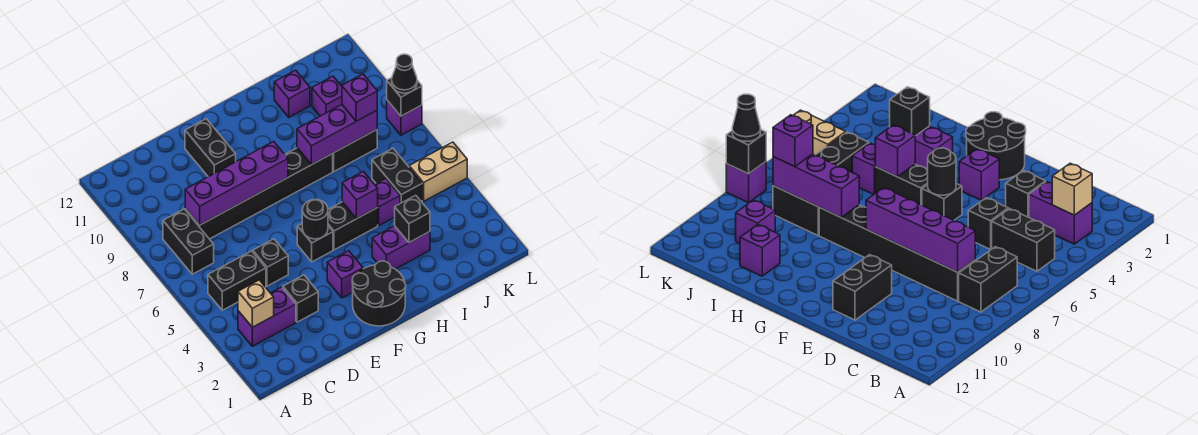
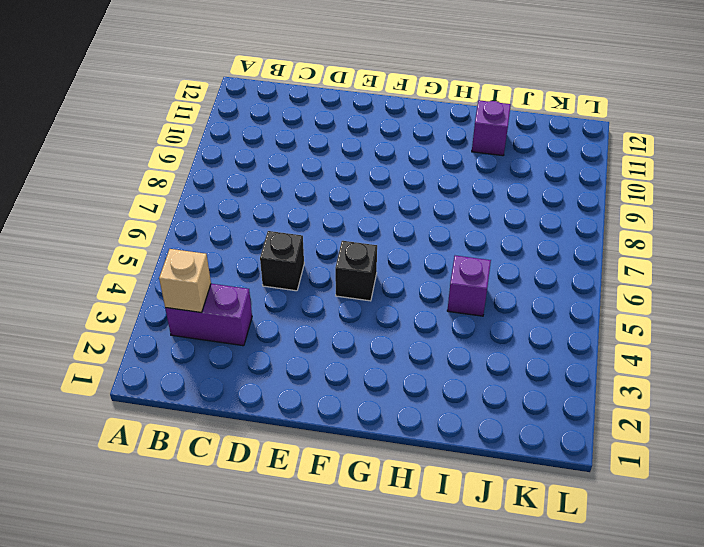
none -> black 1x2 brick [208,251,266,310]
none -> black 1x2 brick [163,209,214,274]
none -> black 1x6 brick [185,148,333,239]

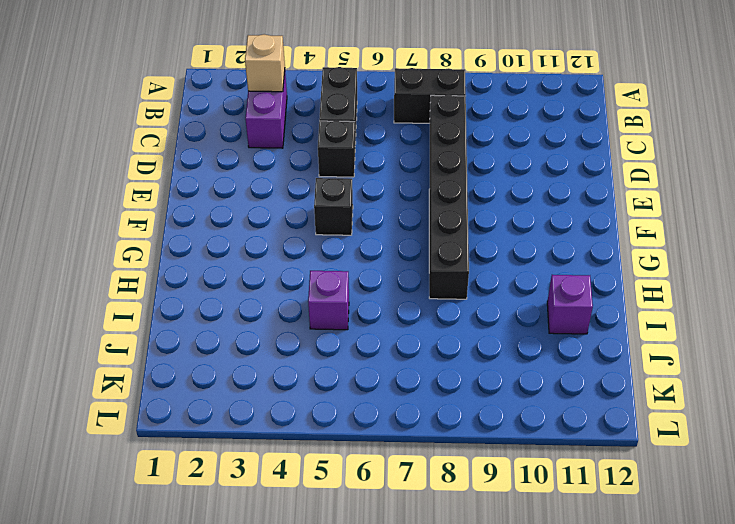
none -> black 1x1 brick [283,275,318,322]
none -> black 1x2 brick [185,119,236,177]
none -> black 2x2 round brick [352,261,406,326]

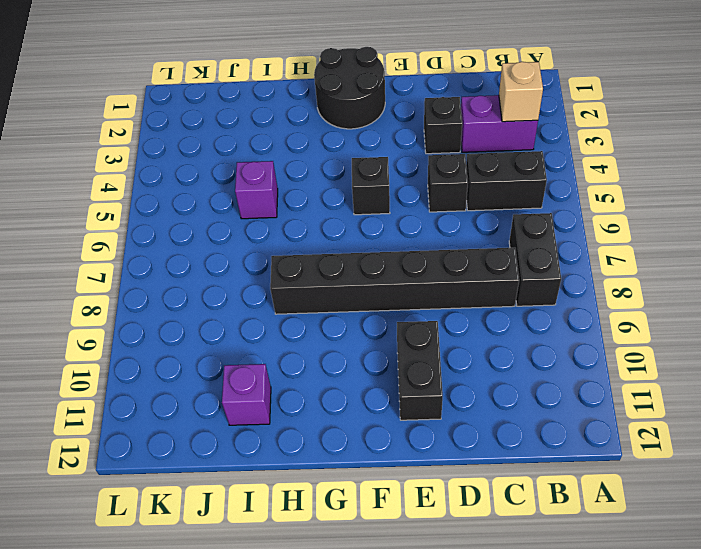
none -> purple 1x1 brick [327,251,363,298]
none -> black 1x2 brick [328,202,378,250]
none -> purple 1x2 brick [372,226,430,269]

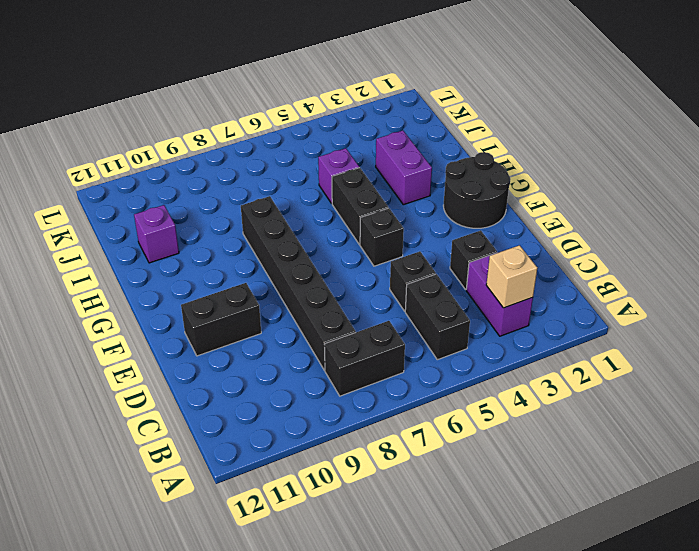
none -> purple 1x1 brick [327,251,363,298]
none -> black 1x2 brick [333,130,377,171]
none -> black 1x2 brick [372,148,422,203]

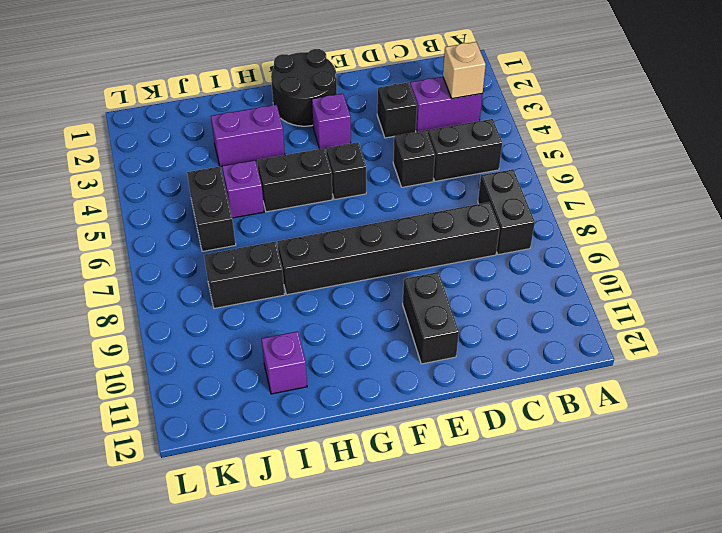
none -> purple 1x1 brick [312,76,342,116]
none -> tan 1x2 brick [409,142,467,201]
none -> purple 1x1 brick [387,100,422,135]

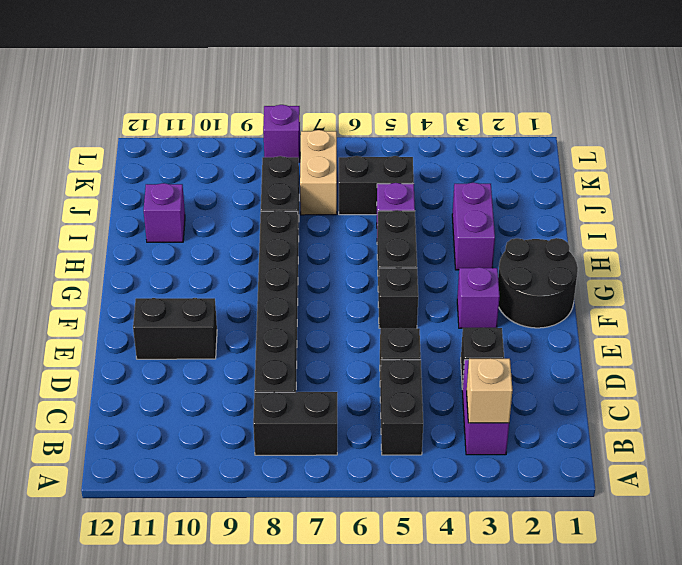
tan 1x2 brick [300,130,337,215] -> tan 1x2 brick moved to [409,142,467,201]
none -> purple 1x1 brick [312,76,342,116]
none -> purple 1x4 brick [185,141,288,225]
none -> black 1x1 round brick [302,199,328,239]

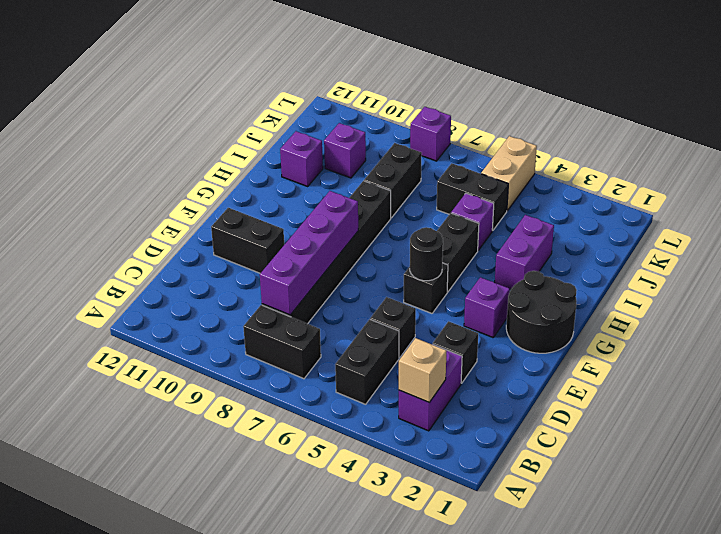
none -> purple 1x1 brick [342,171,378,219]
none -> purple 1x3 brick [297,105,377,165]
none -> black 1x1 brick [395,195,430,242]

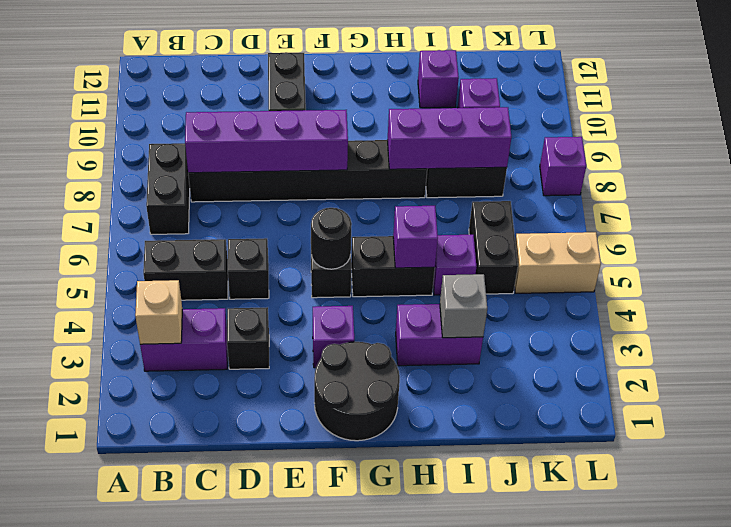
grey 1x1 brick [440,274,487,338] -> black 1x1 brick [395,195,430,242]
none -> black 1x1 brick [387,78,422,116]
none -> purple 1x1 brick [342,74,377,121]
none -> black 1x1 cone [392,54,417,93]

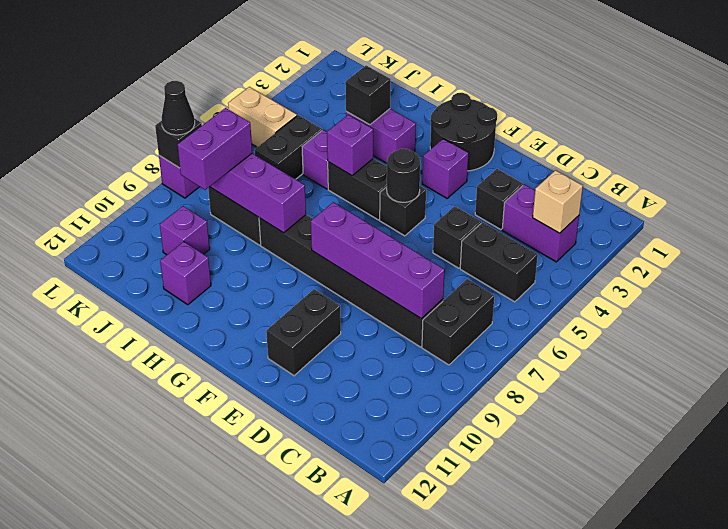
purple 1x2 brick [178,108,252,190] -> purple 1x1 brick [342,74,377,121]

